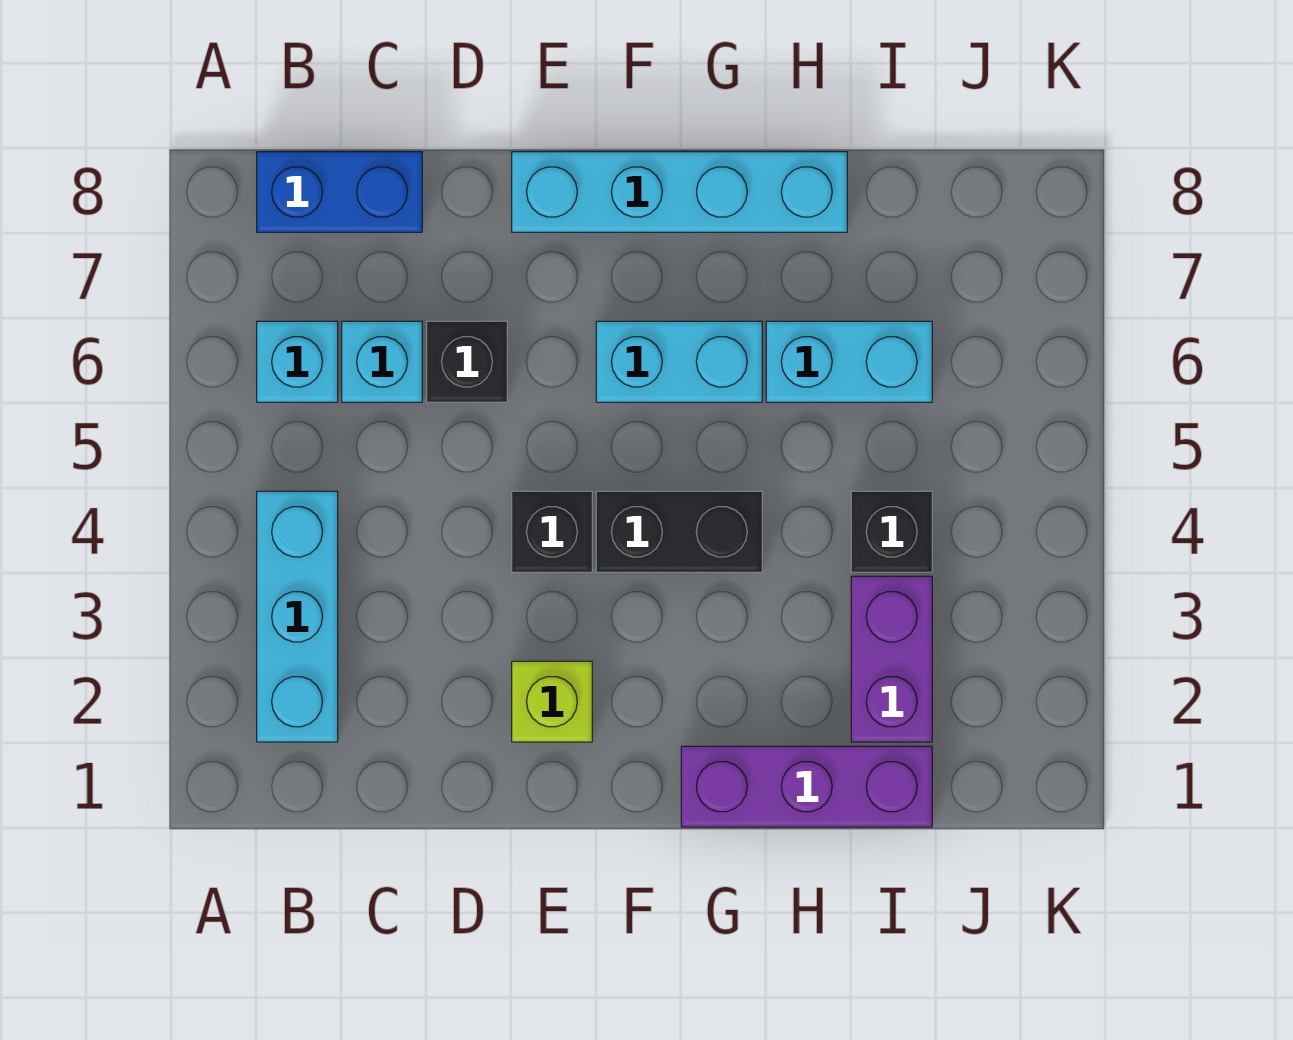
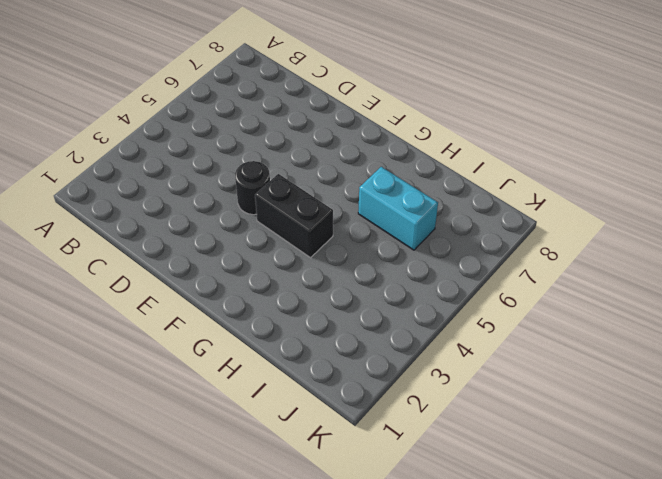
black 1x1 round brick [235,161,270,215] -> black 1x1 brick [512,491,592,572]
none -> cyan 1x3 brick [257,491,338,742]
none -> cyan 1x1 brick [257,321,338,402]
none -> blue 1x2 brick [257,152,422,232]

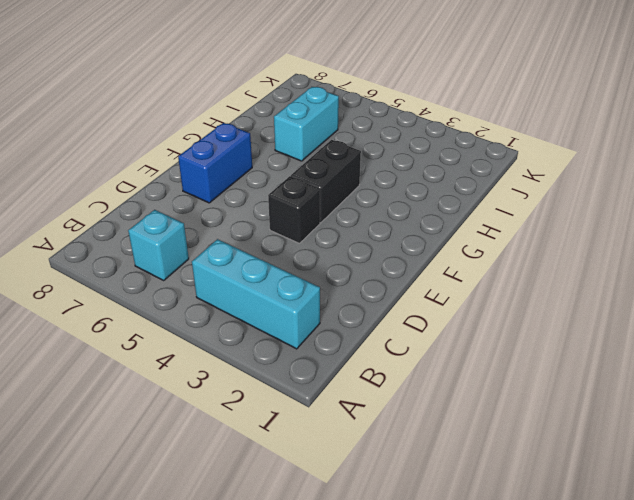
blue 1x2 brick [178,123,252,203] -> blue 1x2 brick moved to [257,152,422,232]
none -> cyan 1x1 brick [342,321,422,402]
none -> black 1x1 brick [427,321,507,402]
none -> lime 1x1 brick [512,661,592,742]

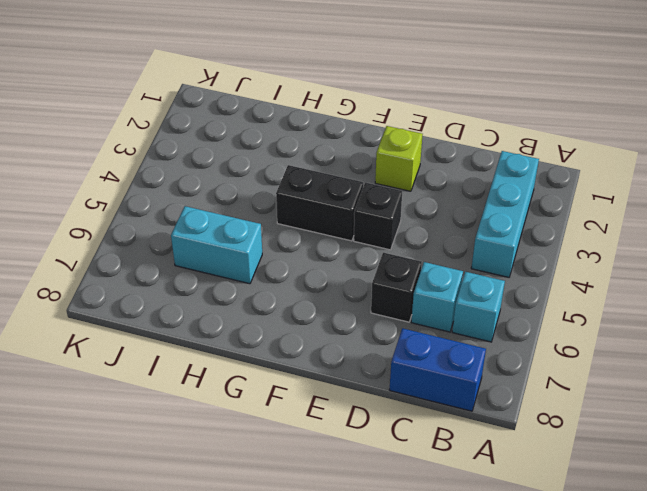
none -> cyan 1x4 brick [512,152,847,232]
none -> cyan 1x2 brick [596,321,762,402]
none -> purple 1x3 brick [681,746,932,827]

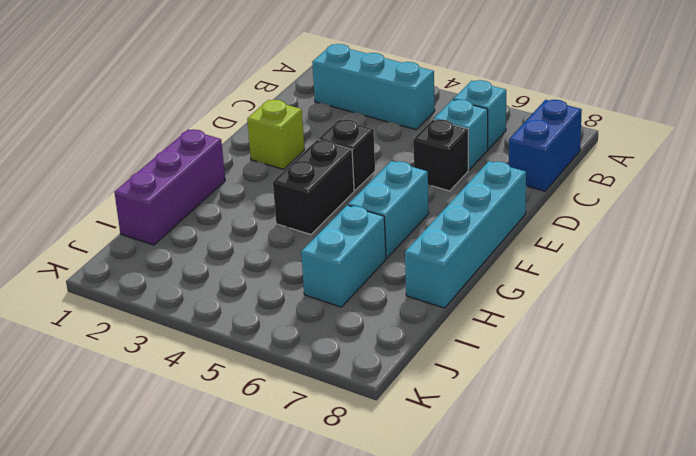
none -> purple 1x2 brick [851,576,932,742]
none -> black 1x1 brick [851,491,932,572]

